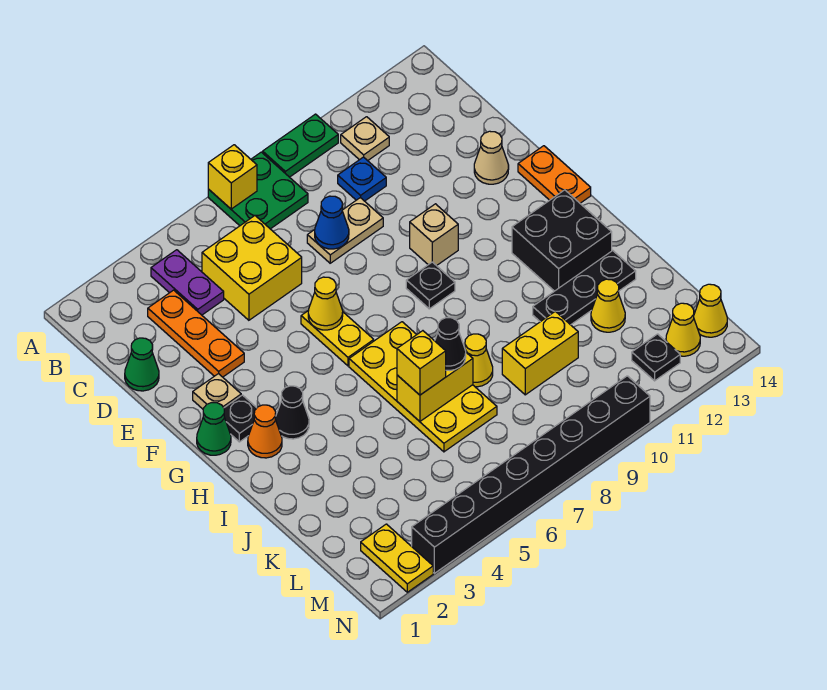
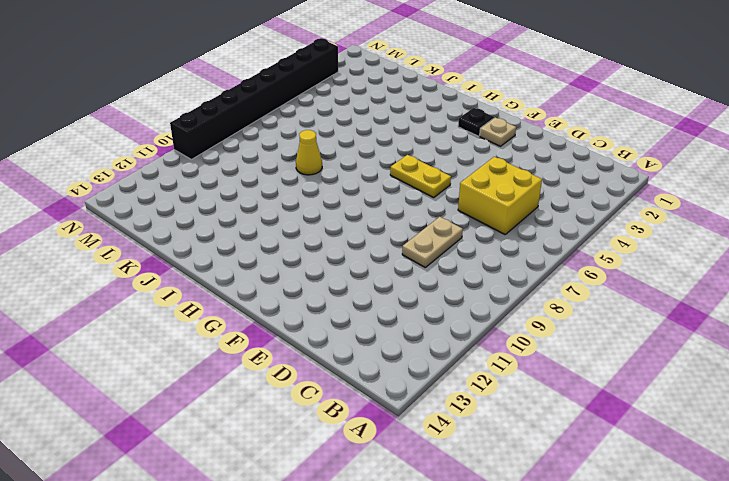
none -> green 2x2 plate [208,152,308,229]
none -> green 1x2 plate [263,114,338,177]
none -> purple 1x2 plate [151,250,224,315]
none -> tan 1x1 plate [341,117,389,161]

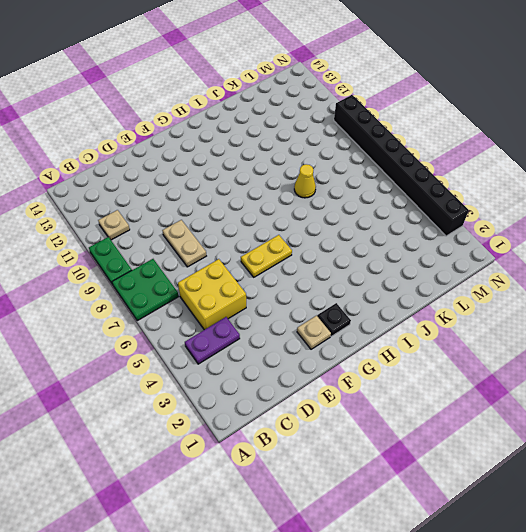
none -> orange 1x3 plate [148,290,244,377]
none -> blue 1x1 plate [338,157,386,201]
none -> green 1x1 cone [125,338,159,391]
none -> tan 1x1 cone [474,131,509,184]

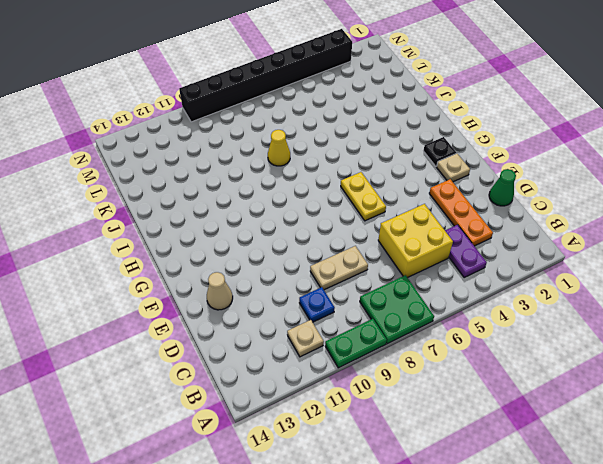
none -> tan 1x1 brick [410,204,458,266]
none -> orange 1x2 plate [518,146,591,203]
none -> green 1x1 cone [197,403,231,455]
none -> black 1x1 plate [406,262,455,309]

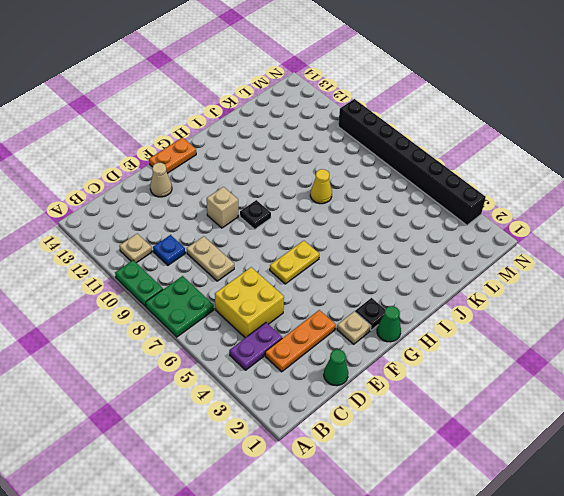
none -> orange 1x1 cone [248,405,282,458]
none -> black 1x1 cone [275,386,309,439]
none -> yellow 2x4 plate [349,322,497,452]
none -> black 2x2 brick [512,190,612,291]

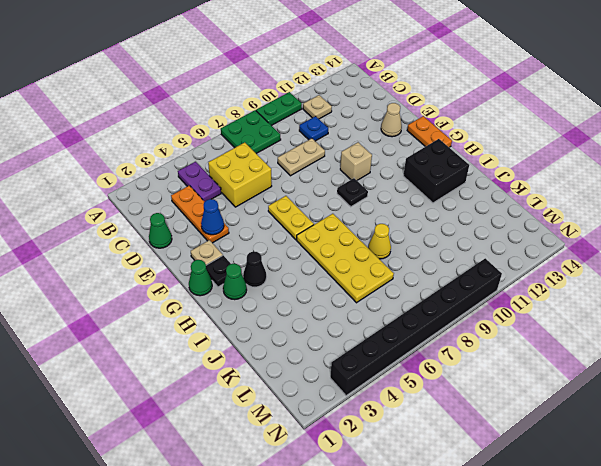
blue 1x1 cone [201,199,224,235] -> blue 1x1 cone moved to [315,196,349,249]
green 1x1 cone [223,264,247,300] -> orange 1x1 cone [248,405,282,458]
none -> black 1x3 plate [533,251,636,325]
none -> yellow 1x2 brick [502,311,578,395]
none -> yellow 1x1 cone [591,279,625,332]
none -> yellow 1x2 plate [361,524,433,592]

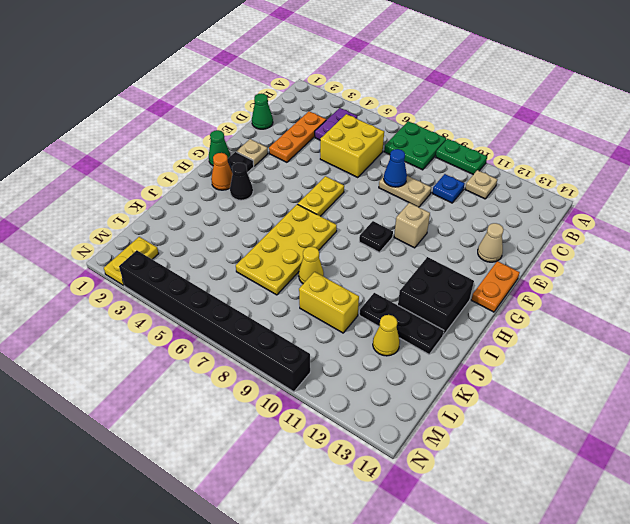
none -> black 1x1 plate [632,334,680,381]
none -> yellow 1x1 cone [666,303,700,356]
none -> yellow 1x1 cone [694,284,727,337]
none -> yellow 1x1 brick [208,145,257,209]

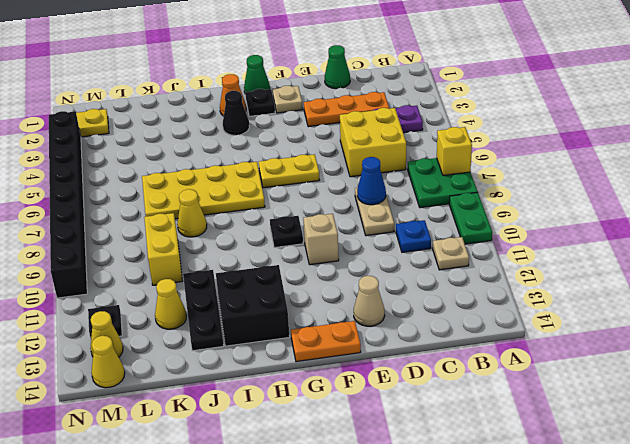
none -> yellow 1x1 cone [308,277,343,330]
none -> yellow 1x2 brick [397,353,473,421]
none -> yellow 1x1 brick [397,331,446,395]
none -> black 1x1 cone [435,318,466,371]

